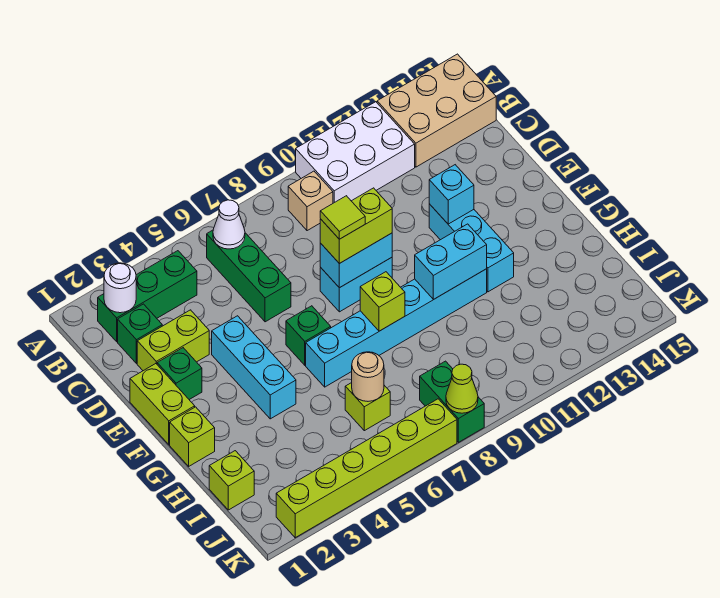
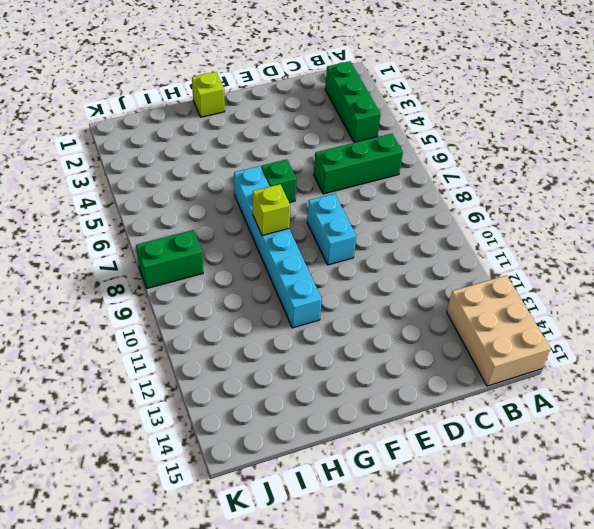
none -> white 2x3 brick [296,102,415,203]
none -> tan 1x1 brick [288,171,333,231]
none -> green 1x1 brick [118,304,162,364]

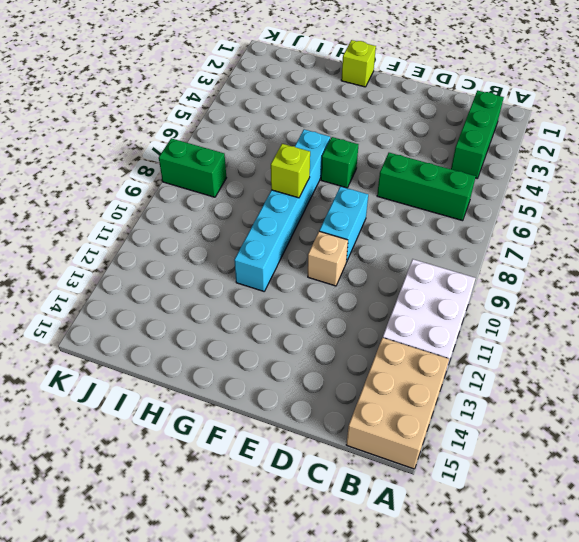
tan 1x1 brick [308,231,348,286] -> tan 1x1 brick moved to [288,171,333,231]
none -> green 1x1 brick [118,304,162,364]
none -> lime 1x2 brick [137,310,209,371]
none -> lime 1x2 brick [130,364,195,445]

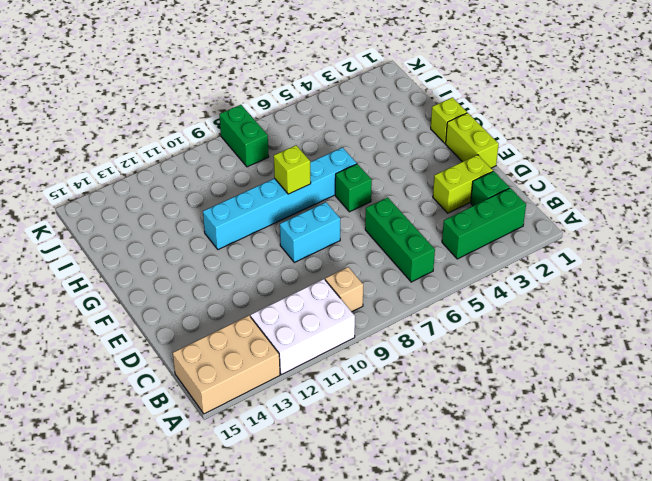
none -> green 1x1 brick [157,348,202,400]
none -> cyan 1x3 brick [212,316,296,419]
none -> cyan 1x3 brick [429,204,514,292]

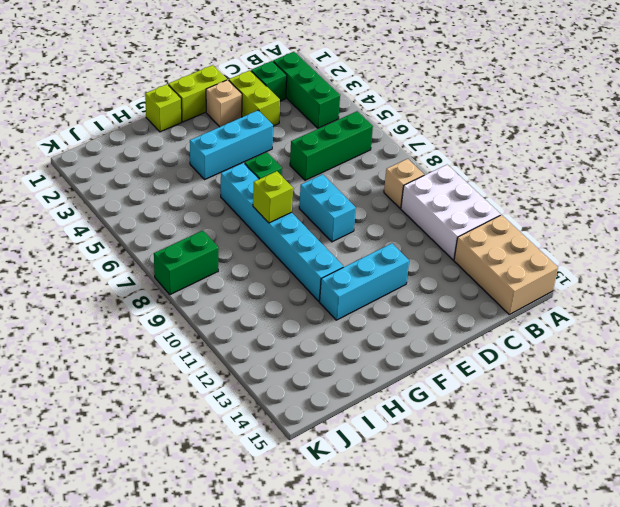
tan 1x1 brick [206,80,242,127] -> green 1x1 brick [157,348,202,400]
none -> lime 1x1 brick [209,451,254,510]
none -> lime 1x1 brick [345,383,390,431]
none -> lime 1x6 brick [276,399,457,538]

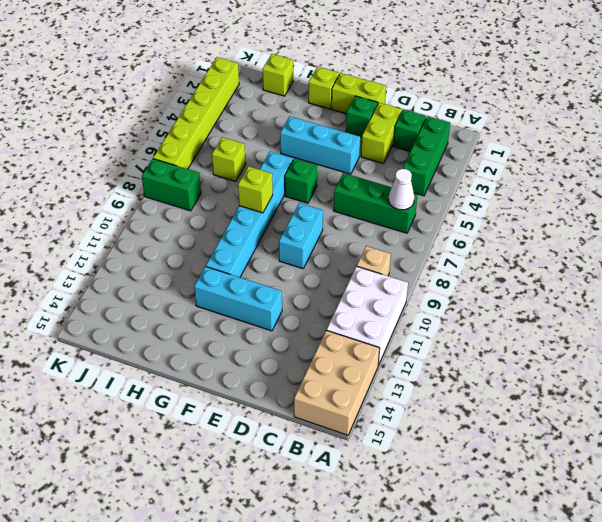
none -> white 1x1 round brick [104,263,136,313]
none -> cyan 1x2 brick [320,233,392,288]
none -> cyan 1x1 brick [429,165,474,224]

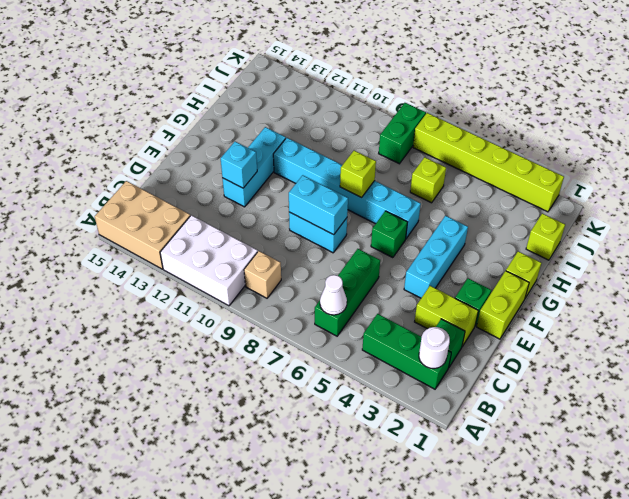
none -> cyan 1x2 brick [415,224,487,300]
none -> tan 1x1 round brick [352,352,384,401]
none -> lime 1x1 cone [446,364,478,413]

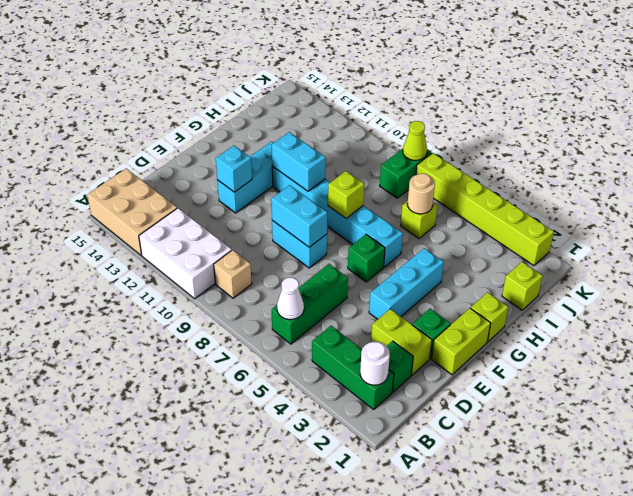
none -> lime 1x2 brick [320,188,392,264]
none -> lime 1x1 tile [320,196,365,239]

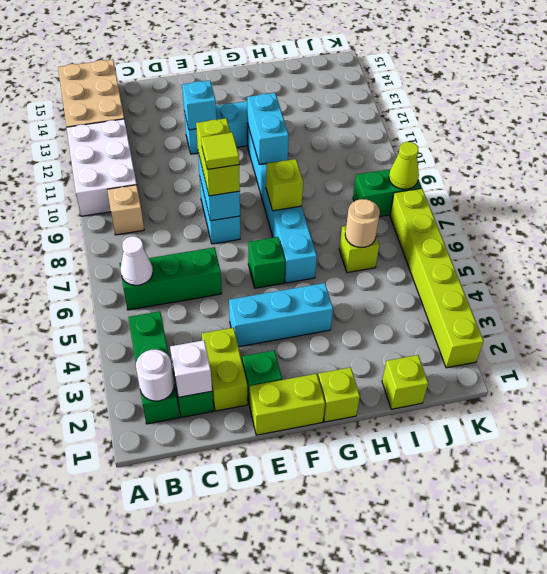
white 1x1 brick [170,340,212,397] -> none

